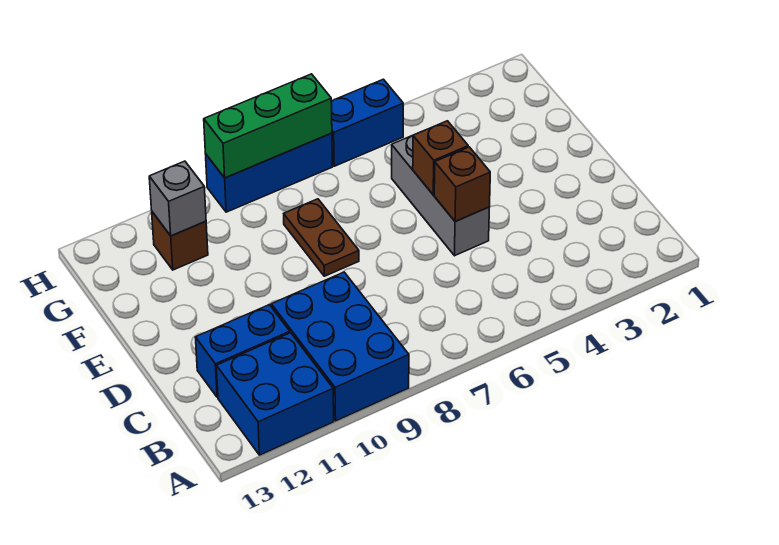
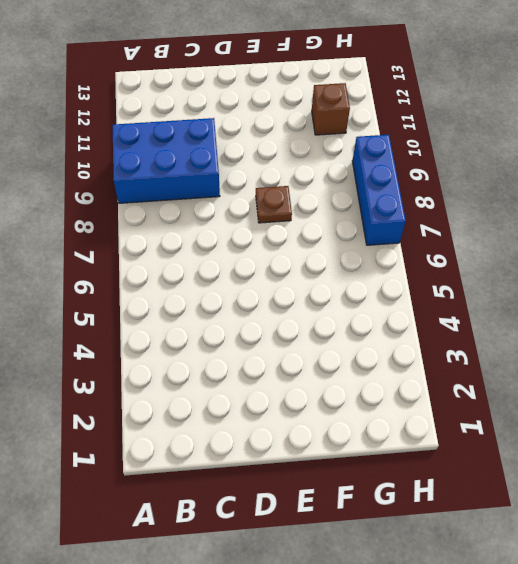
brown 1x1 plate [256,186,292,223] -> brown 1x2 plate [284,199,359,276]
none -> blue 2x2 brick [216,333,334,455]
none -> blue 1x2 brick [195,305,290,397]
none -> grey 1x3 brick [392,135,489,256]

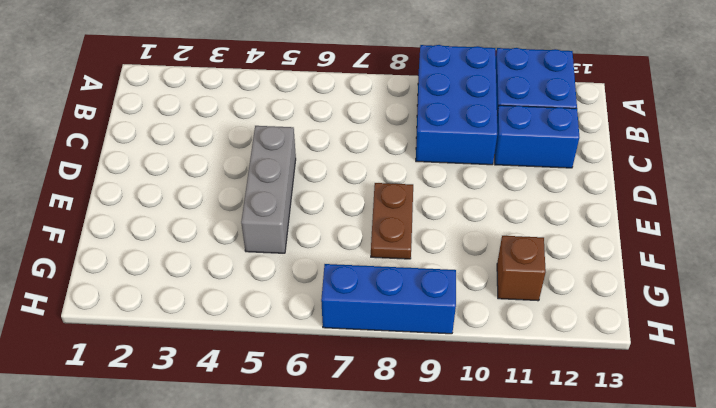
none -> blue 1x2 brick [331,79,403,166]
none -> brown 1x1 brick [434,147,490,222]
none -> brown 1x1 brick [413,121,468,195]

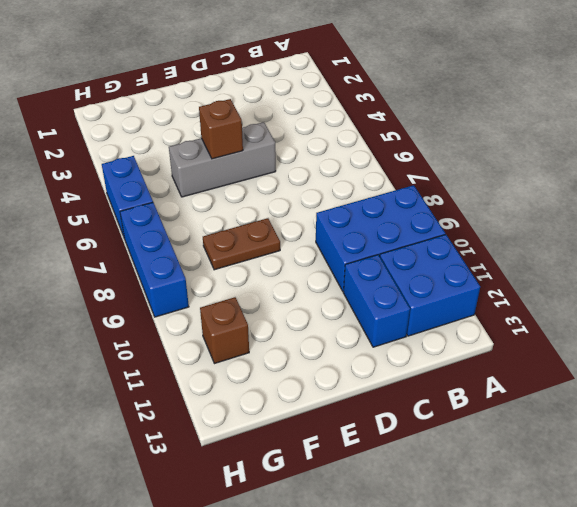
none -> brown 1x1 brick [434,147,490,222]
none -> grey 1x1 brick [149,161,206,236]
none -> green 1x3 brick [204,74,332,178]

